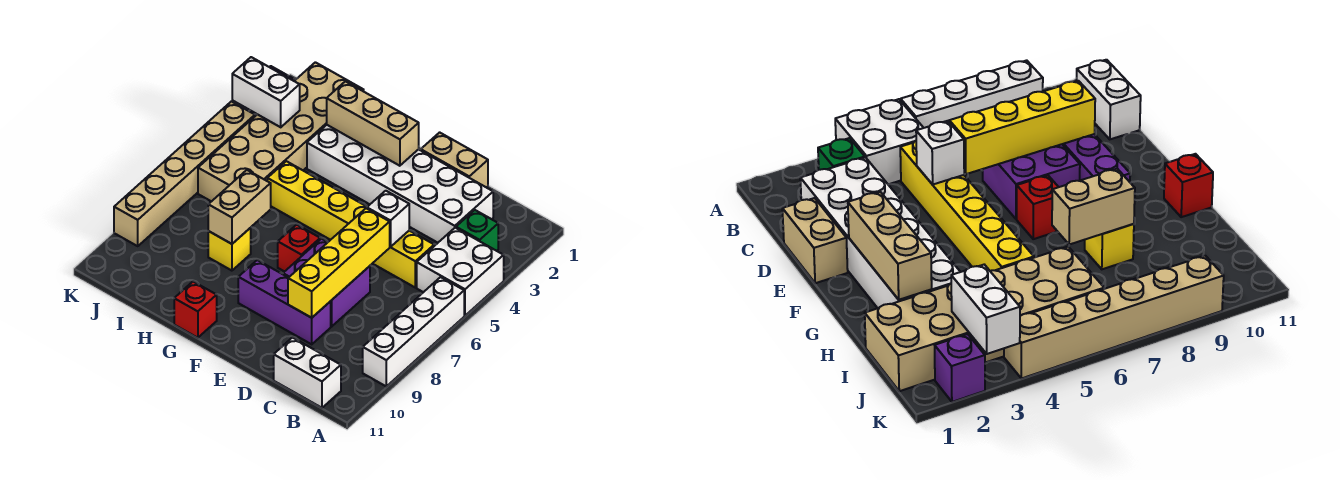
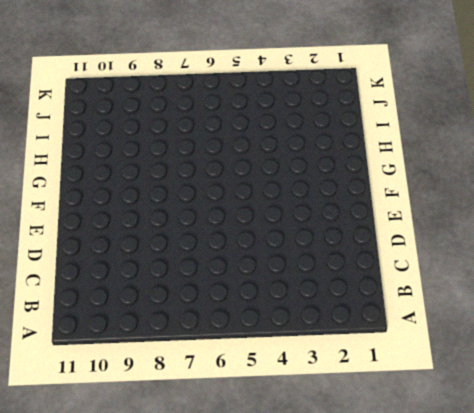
none -> white 2x2 brick [417,228,504,316]
none -> white 1x4 brick [363,277,464,386]
none -> green 1x1 brick [456,210,498,251]

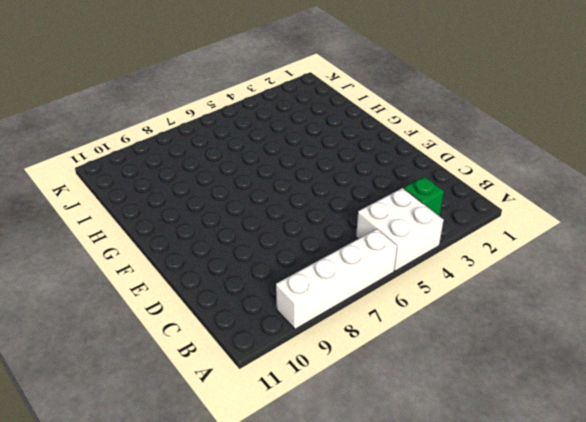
none -> white 1x2 brick [274,338,341,408]
none -> white 2x6 brick [307,125,493,243]
none -> yellow 1x6 brick [267,161,434,287]

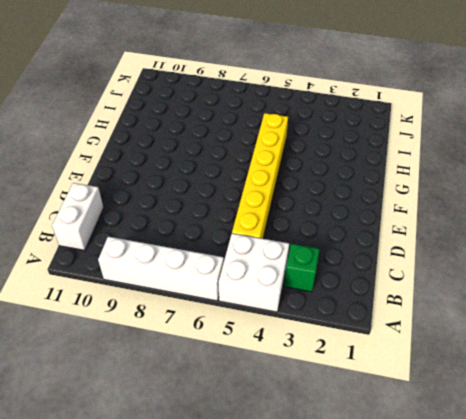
none -> white 2x6 brick [307,125,493,243]
none -> tan 1x2 brick [421,132,488,188]
none -> purple 2x2 brick [283,239,370,327]

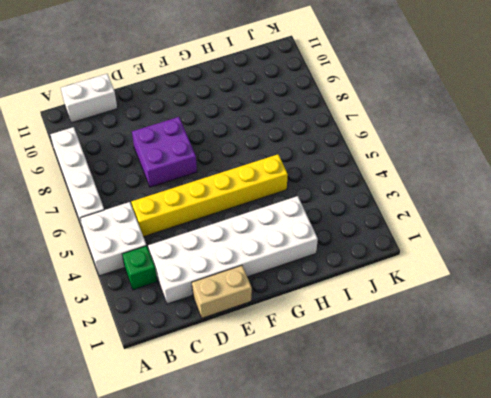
none -> purple 1x3 brick [238,260,331,344]
none -> red 1x1 brick [278,225,320,272]
none -> red 1x1 brick [174,282,217,338]

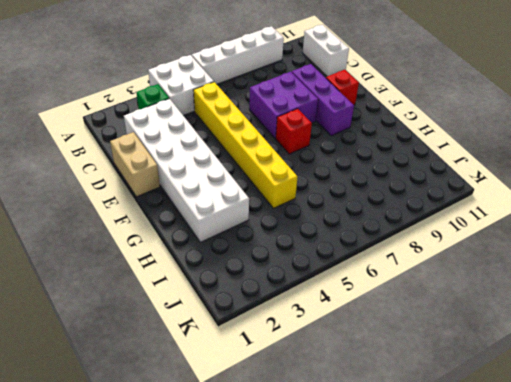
red 1x1 brick [326,70,359,105] -> red 1x1 brick moved to [174,282,217,338]
none -> yellow 1x1 brick [208,228,251,271]
none -> tan 2x6 brick [198,62,364,202]
none -> purple 1x1 brick [935,334,985,402]

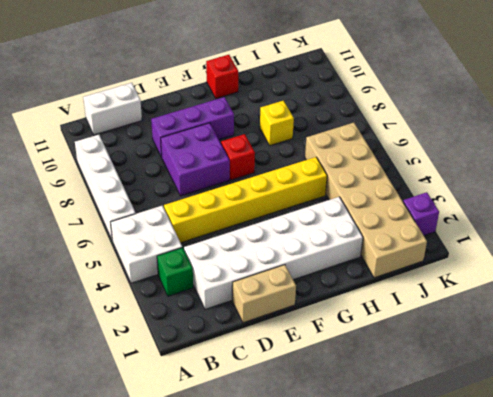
none -> tan 1x6 brick [114,101,255,246]
none -> white 1x1 brick [367,191,409,247]
none -> yellow 1x4 brick [288,208,390,318]

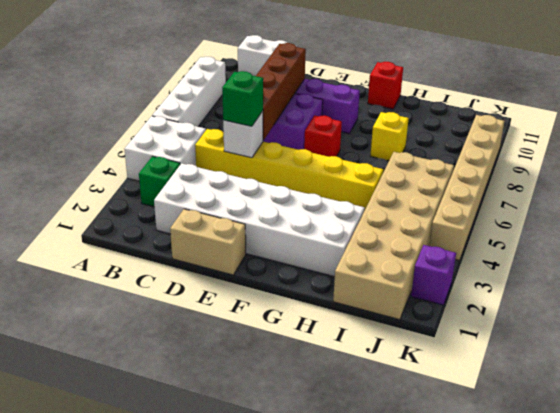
green 1x1 brick [222,71,263,126] -> none
brown 1x4 brick [256,43,306,140] -> yellow 1x4 brick [288,208,390,318]
none -> tan 1x3 brick [327,81,419,166]
none -> tan 1x2 brick [208,170,271,244]
none -> white 1x2 brick [232,57,300,127]

